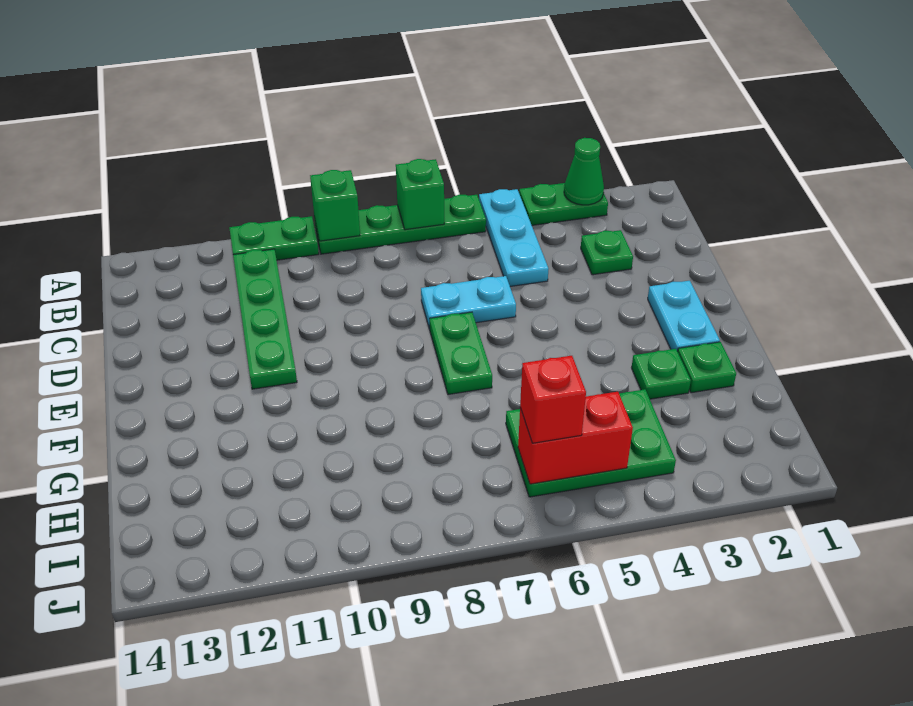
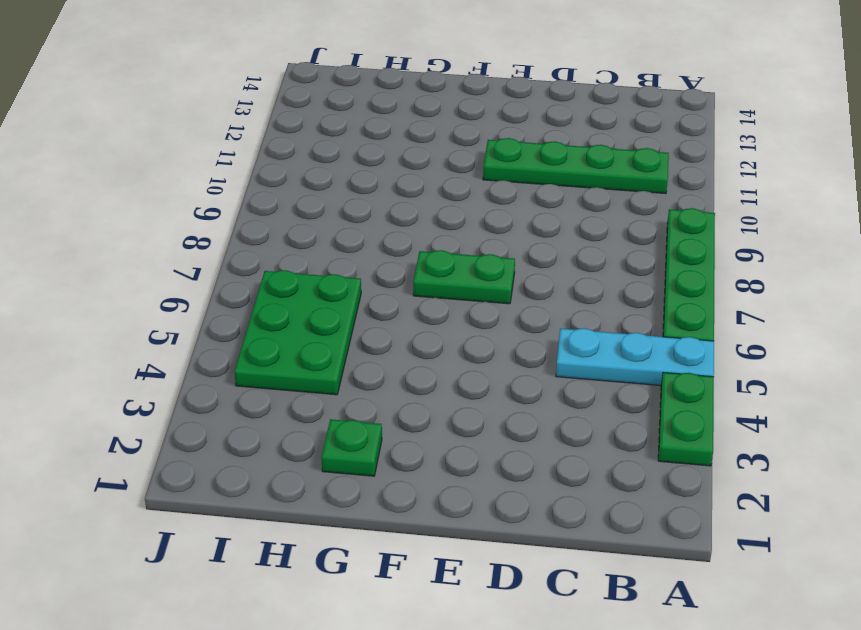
none -> green 1x2 plate [229,216,319,260]
none -> green 1x1 plate [581,230,633,275]
none -> cyan 1x2 plate [421,276,516,329]

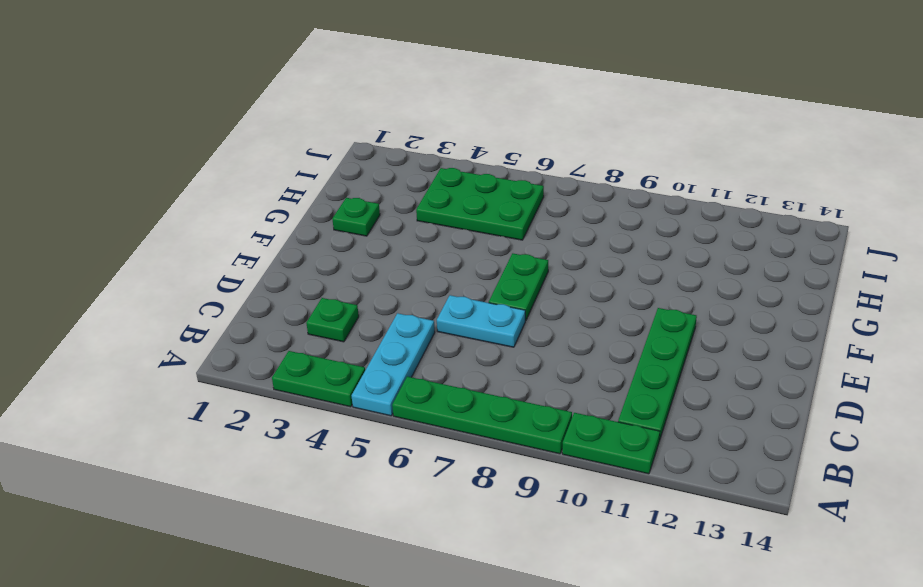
none -> cyan 1x2 plate [648,281,720,351]
none -> green 1x1 plate [632,349,691,399]
none -> green 1x1 cone [564,138,604,205]

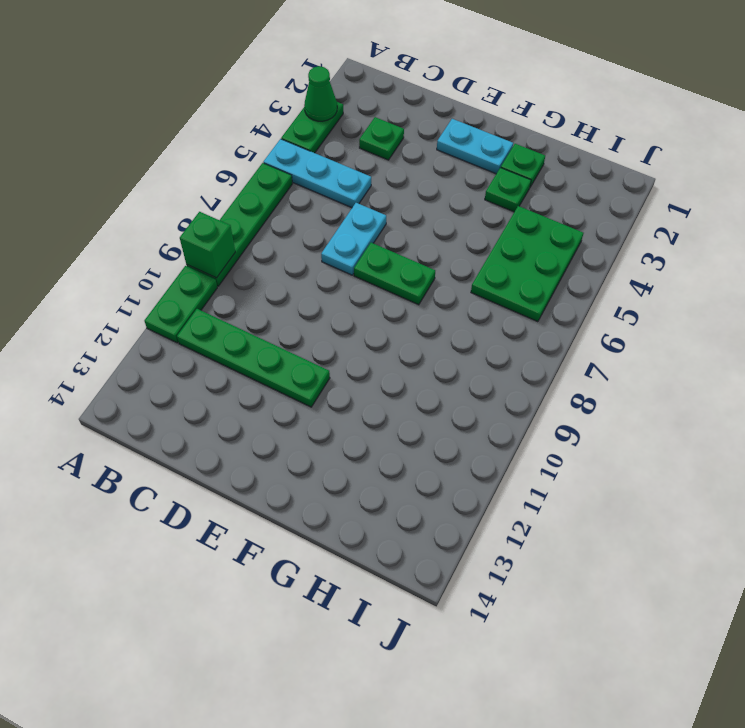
none -> green 1x1 brick [396,159,444,230]
none -> red 1x2 brick [518,392,633,484]
none -> red 1x1 brick [520,356,586,443]

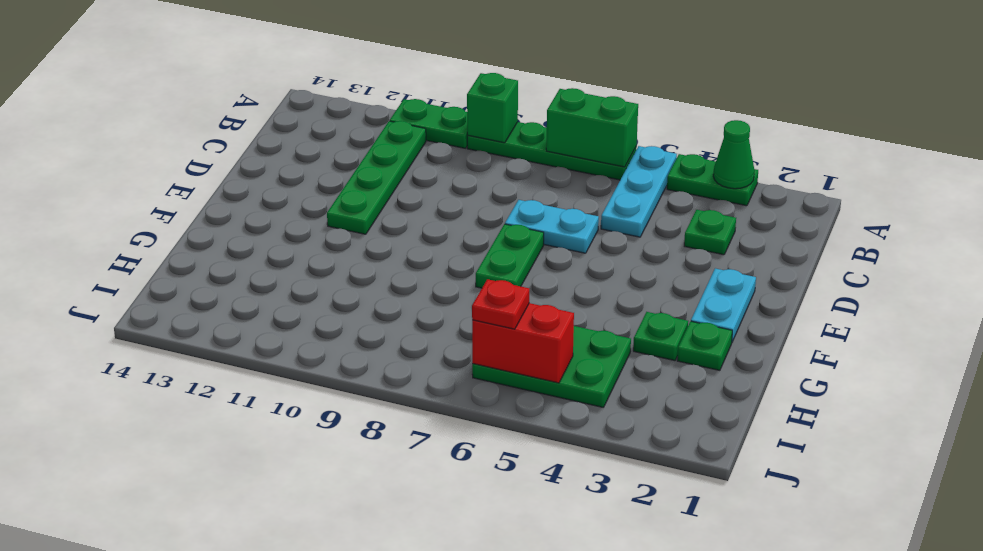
green 1x2 brick [546,88,638,167] -> green 1x1 brick [396,159,444,230]
red 1x1 plate [472,279,529,329] -> red 1x1 brick [520,356,586,443]

